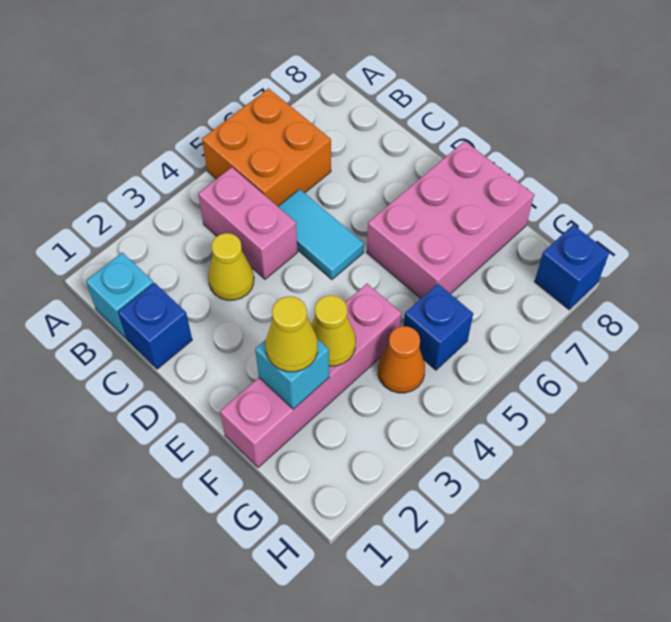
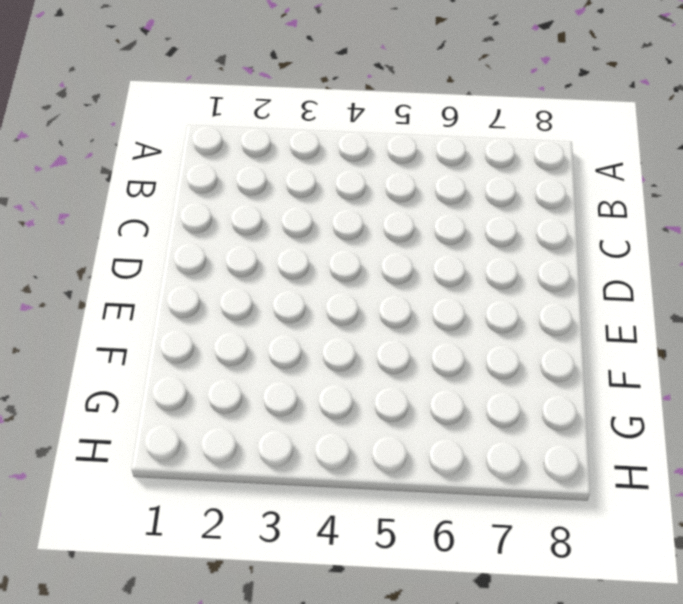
none -> orange 2x2 brick [202,88,331,206]
none -> cyan 1x1 brick [86,252,153,338]
none -> pink 1x2 brick [198,167,298,279]

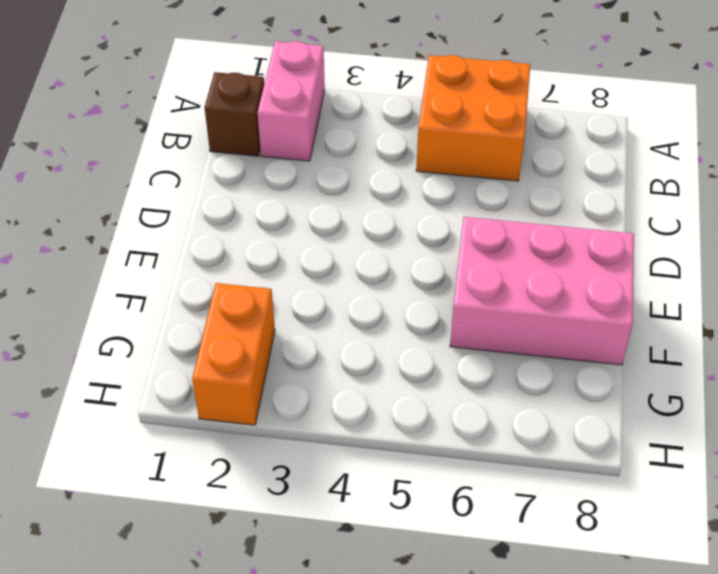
pink 1x2 brick [258,41,325,161] -> pink 1x2 brick moved to [198,167,298,279]
brown 1x1 brick [205,72,264,156] -> cyan 1x1 brick [86,252,153,338]
orange 1x2 brick [192,283,275,425] -> none
none -> blue 1x1 brick [118,283,192,369]
none -> yellow 1x1 cone [208,233,254,300]
none -> cyan 1x2 tile [278,189,364,279]

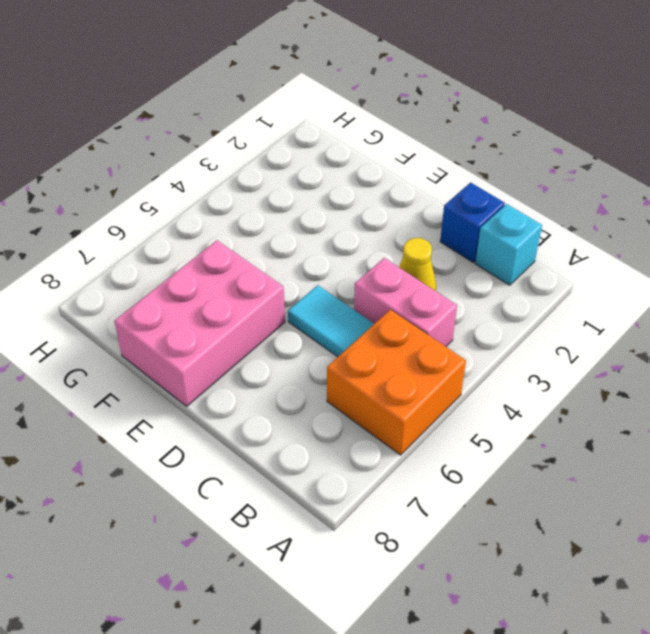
none -> pink 1x4 brick [220,284,401,468]
none -> orange 1x1 cone [378,326,425,393]
none -> blue 1x1 brick [404,284,473,370]

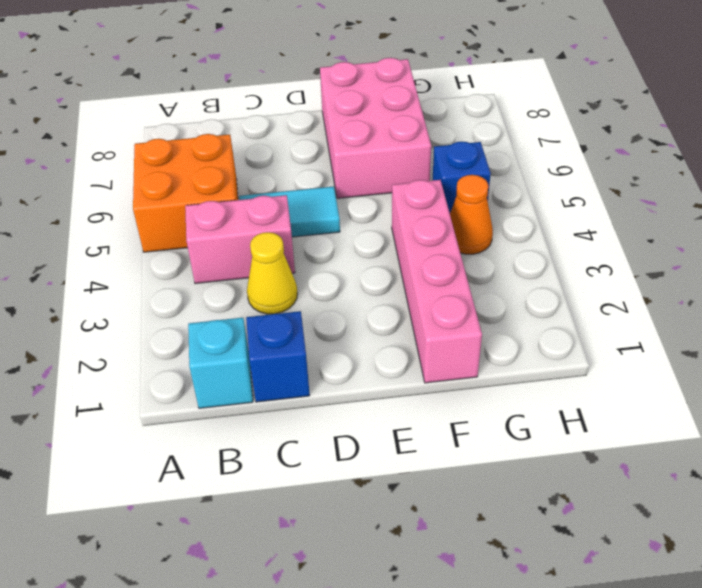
none -> blue 1x1 brick [535,225,609,310]
none -> cyan 1x1 brick [255,340,329,409]
none -> yellow 1x1 cone [311,295,356,366]

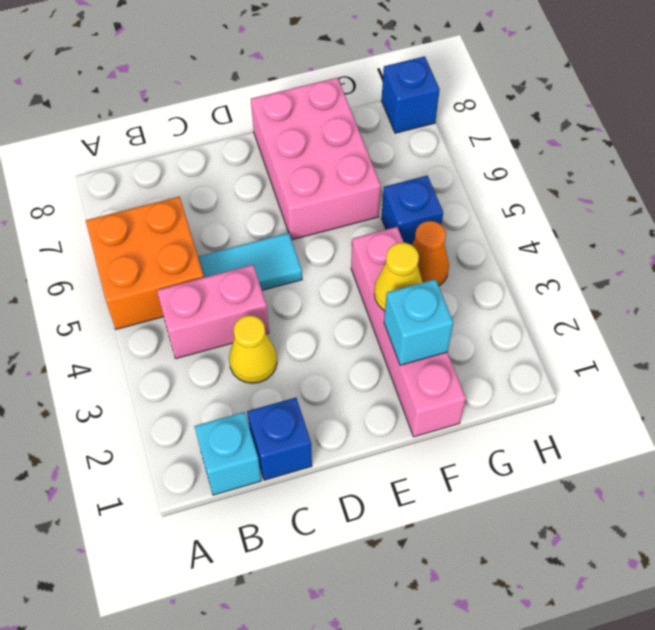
none -> yellow 1x1 cone [266,296,318,372]

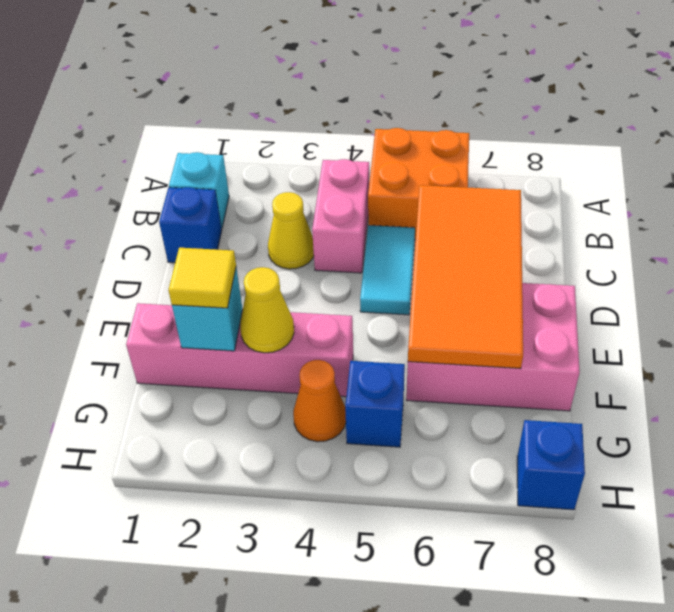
orange 2x4 tile [408,185,523,369] -> none
yellow 1x1 tile [168,248,236,308] -> yellow 1x1 cone [266,296,318,372]

